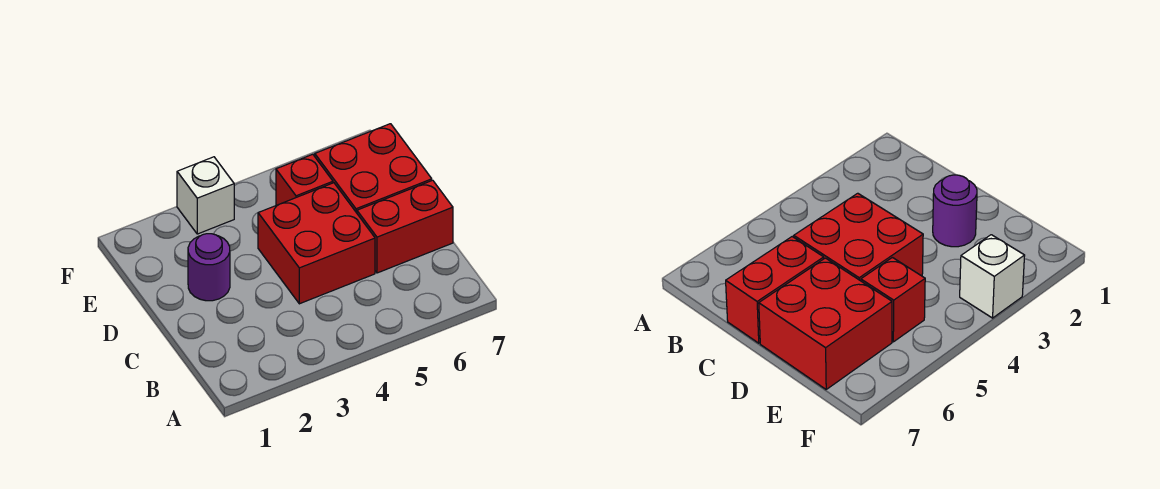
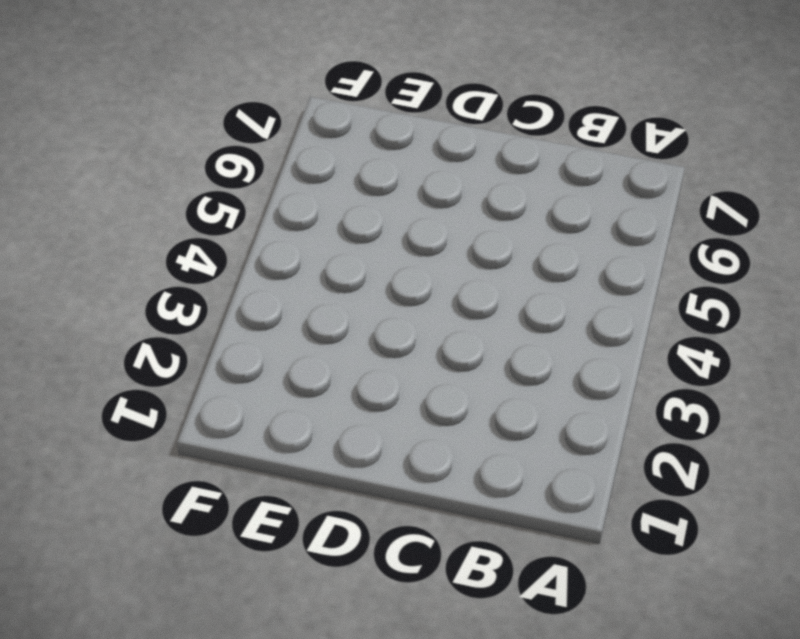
none -> red 2x2 brick [258,183,375,304]
none -> red 1x2 brick [357,180,453,273]

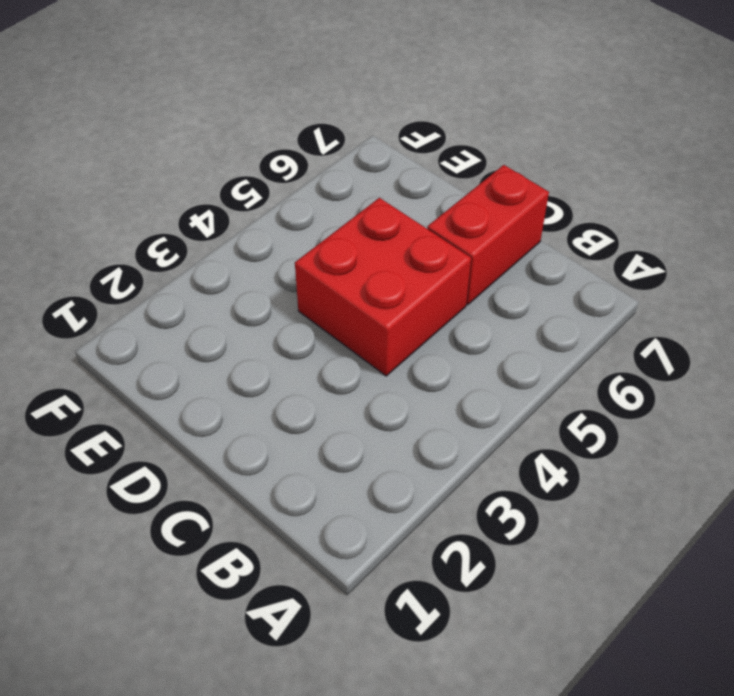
none -> purple 1x1 round brick [188,234,230,301]
none -> red 2x2 brick [315,124,432,213]

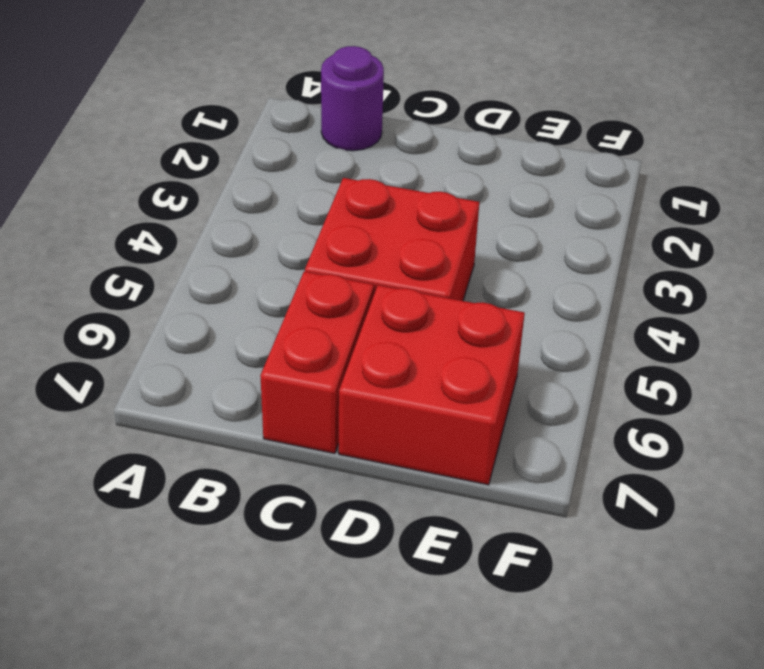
purple 1x1 round brick [321,46,384,151] -> purple 1x1 round brick moved to [188,234,230,301]
none -> red 1x1 brick [276,154,333,205]
none -> white 1x1 brick [177,157,234,234]

